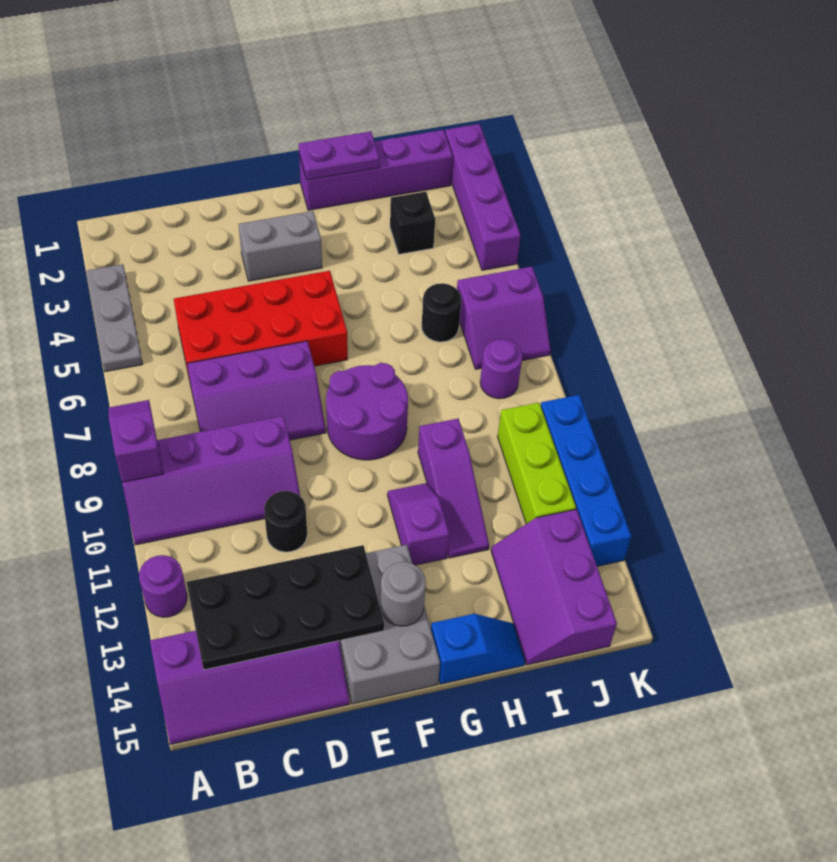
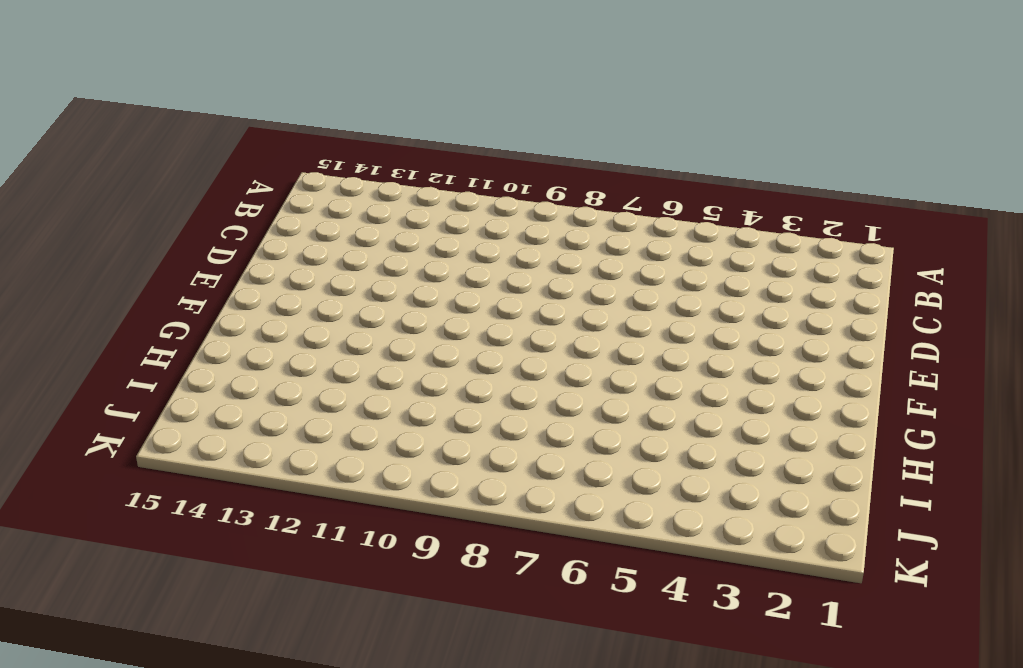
none -> grey 1x3 plate [86,264,143,372]
none -> purple 2x4 slope [122,416,300,545]
none -> purple 1x1 round brick [139,555,187,617]

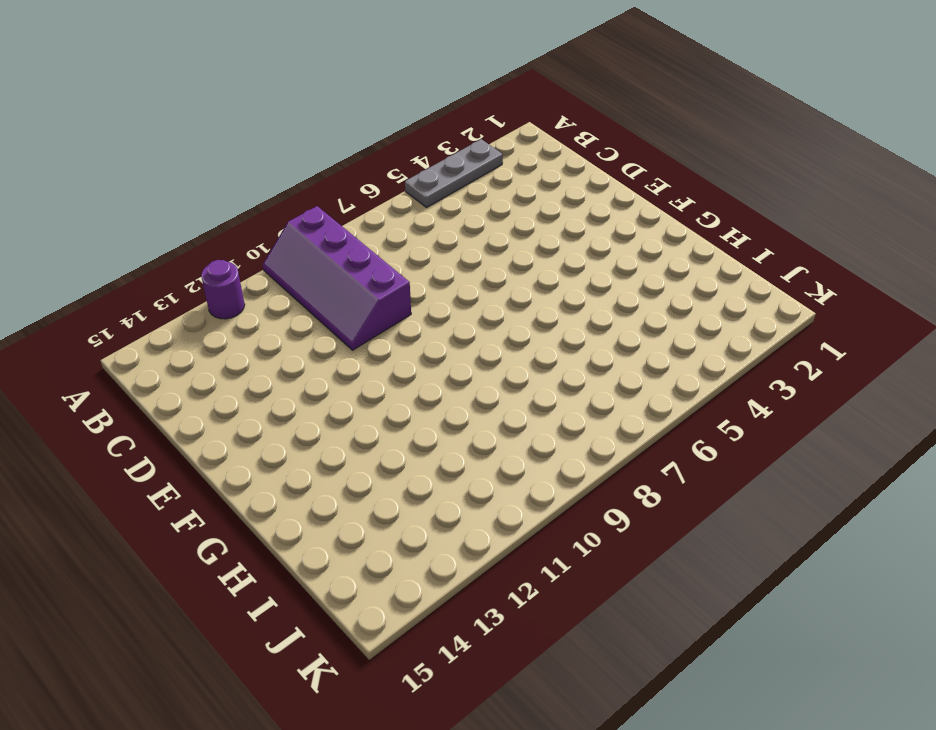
none -> purple 2x4 slope [150,631,350,744]
none -> red 2x4 brick [174,271,348,385]
none -> purple 2x3 slope [187,341,326,440]

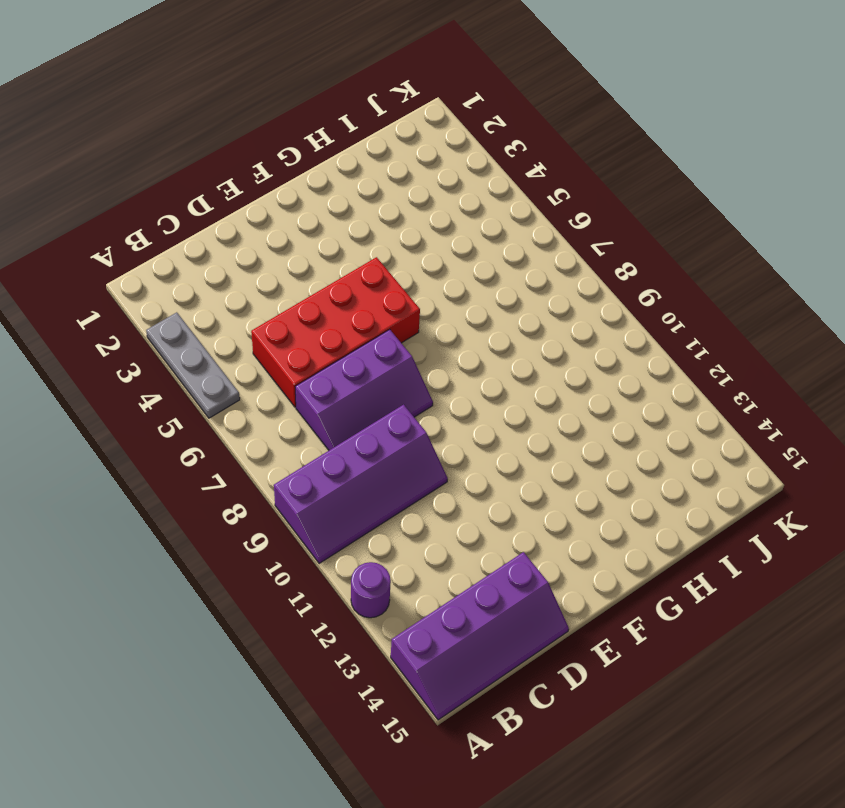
none -> black 1x1 round brick [264,491,307,552]
none -> grey 1x2 brick [239,211,322,281]
none -> grey 2x3 brick [339,545,440,704]

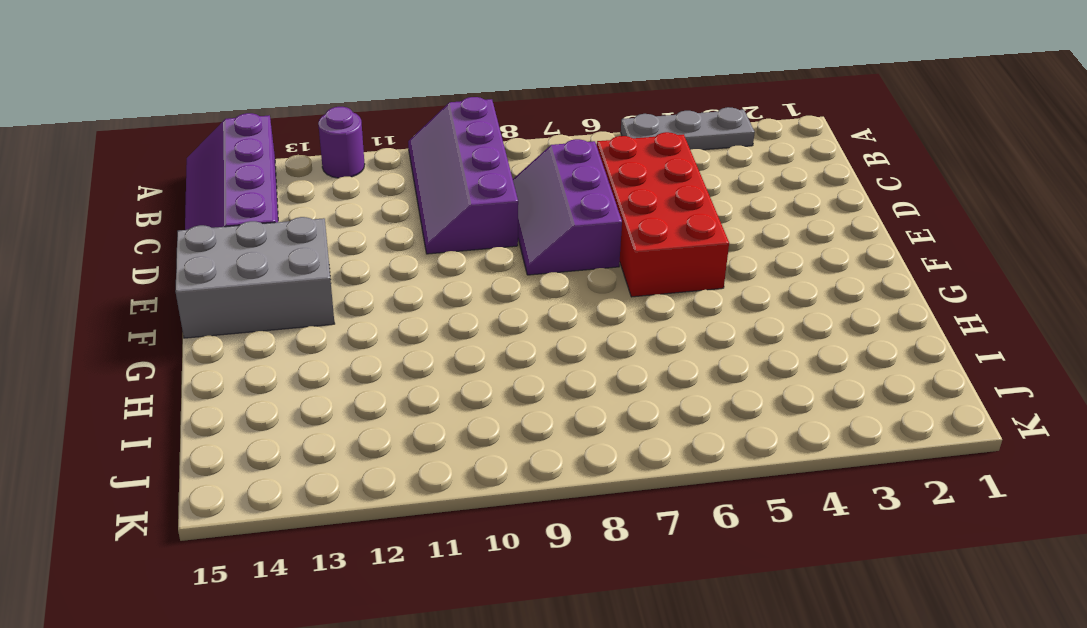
none -> black 1x1 round brick [264,491,307,552]
none -> grey 1x2 brick [239,211,322,281]
none -> purple 2x2 round brick [326,363,408,460]

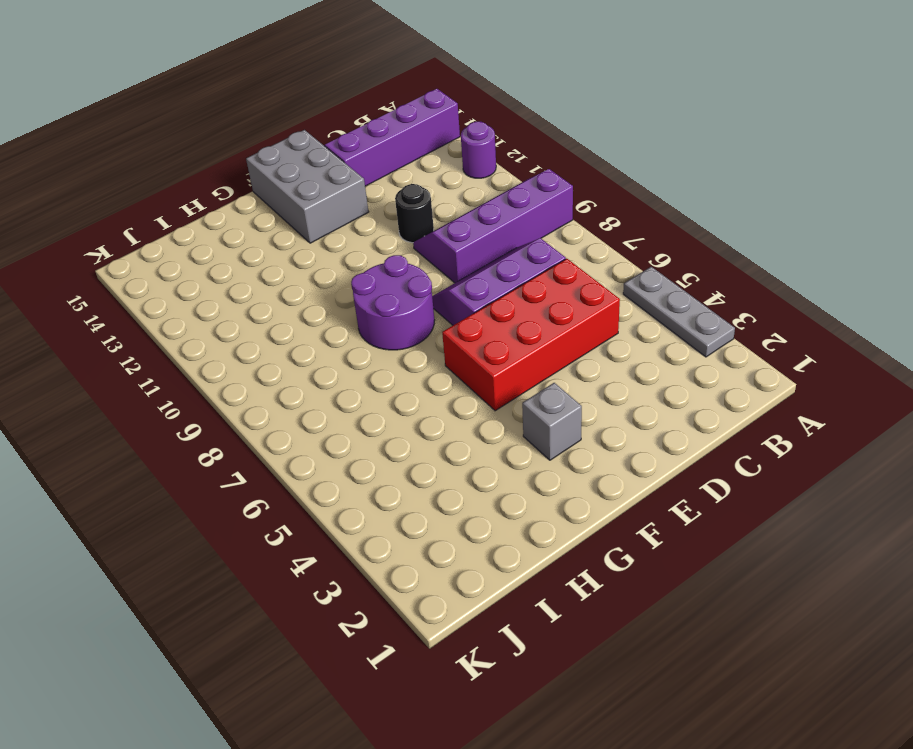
grey 1x1 brick [522,383,582,460] -> grey 1x2 brick [239,211,322,281]
none -> purple 1x4 brick [299,130,453,210]
none -> purple 1x2 slope [387,483,449,565]
none -> blue 1x2 slope [431,614,525,684]

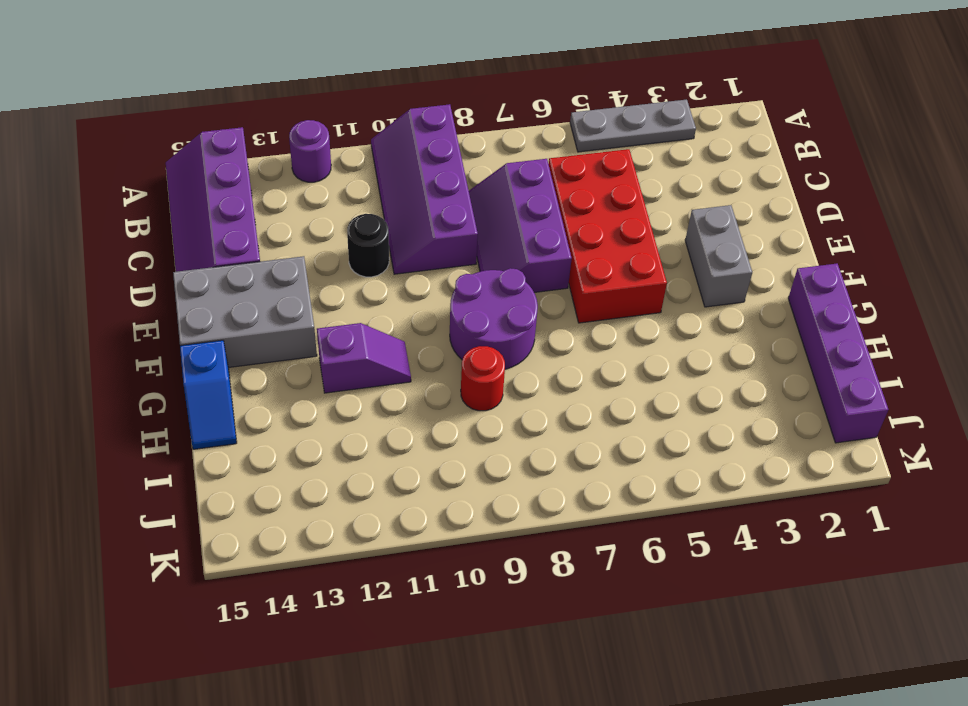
red 1x1 round brick [461,346,505,411] -> none
none -> purple 1x3 slope [418,419,489,558]
none -> black 1x1 brick [390,192,435,254]
none -> black 1x1 round brick [422,283,461,342]

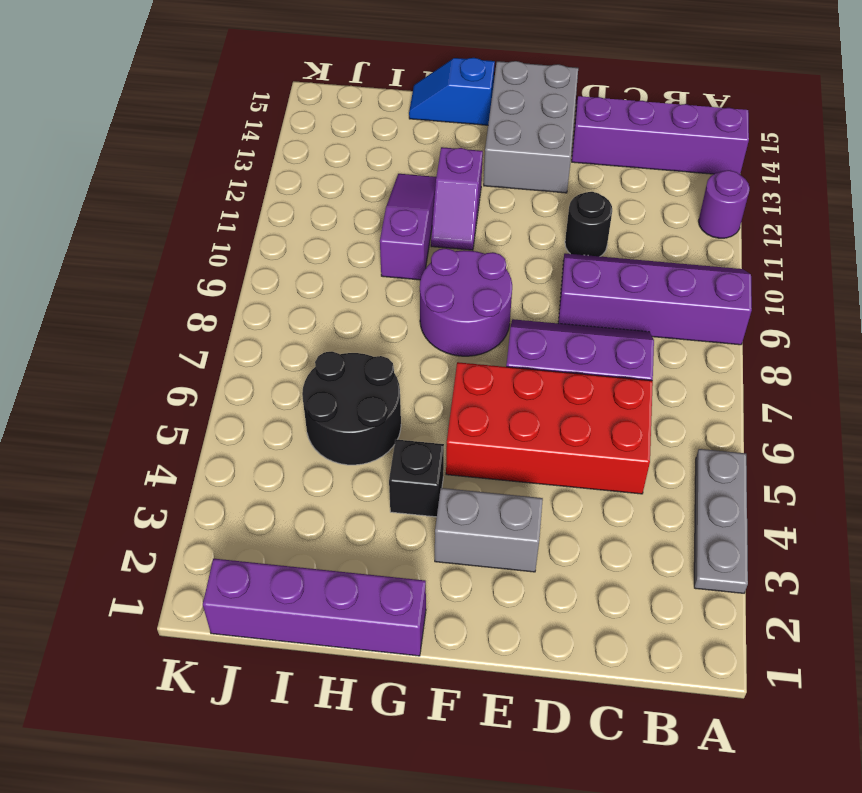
black 1x1 brick [389,440,444,517] -> black 1x1 brick moved to [390,192,435,254]
black 2x2 round brick [302,351,401,465] -> black 1x1 round brick [422,283,461,342]
none -> purple 2x3 slope [491,509,617,665]
none -> purple 2x2 slope [457,267,551,369]
none -> purple 1x1 round brick [480,339,522,399]

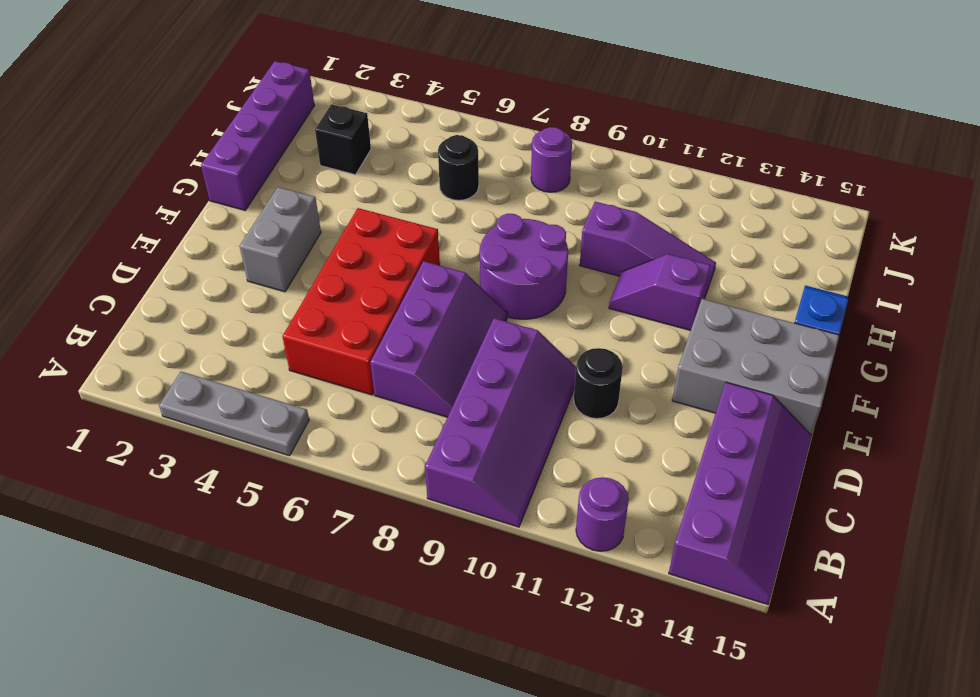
none -> purple 2x3 slope [491,509,617,665]
none -> purple 2x2 slope [457,267,551,369]
none -> lime 1x3 brick [497,403,576,524]

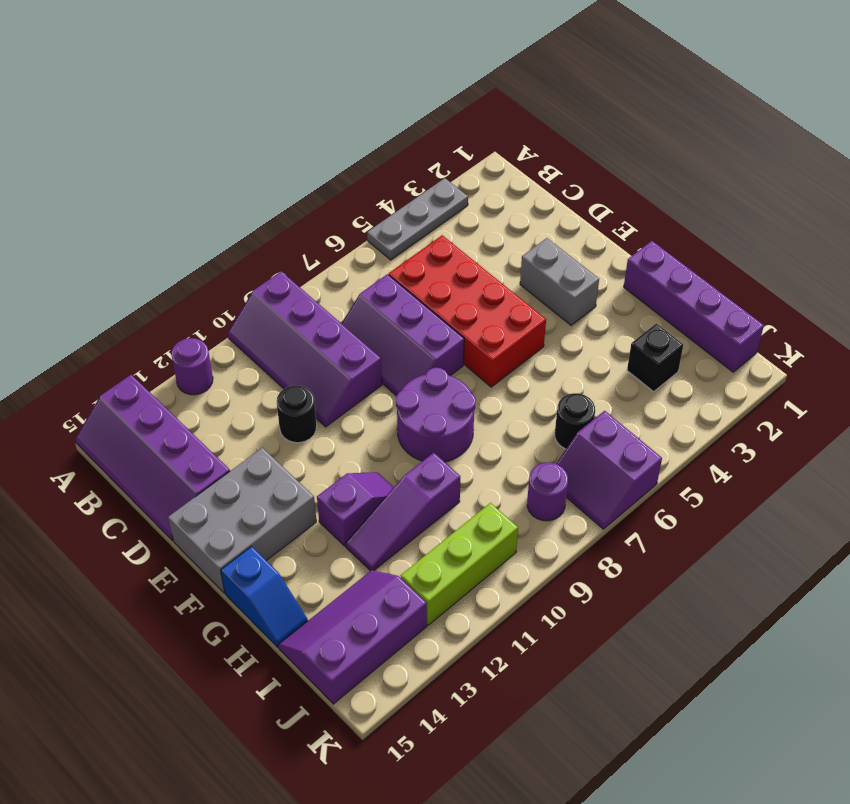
none -> purple 1x4 brick [445,124,521,270]
none -> blue 1x4 brick [541,395,631,566]
none -> purple 1x2 slope [109,400,163,482]

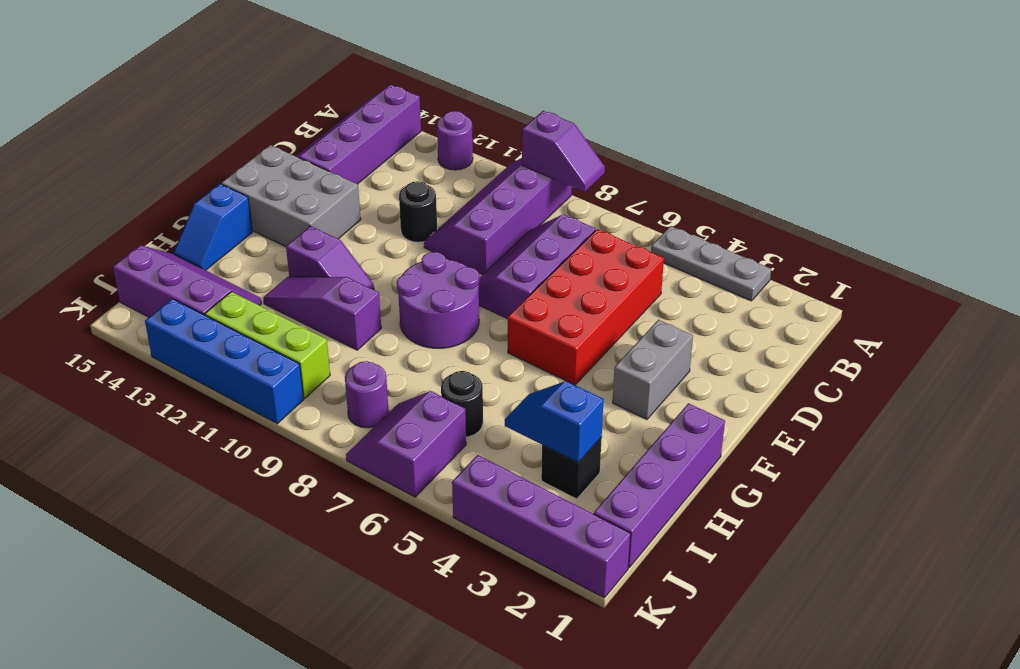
blue 1x2 slope [505,381,604,463] -> none
none -> black 2x4 plate [187,545,384,670]
none -> grey 1x1 round brick [381,562,426,626]
none -> purple 1x2 plate [299,131,380,180]

